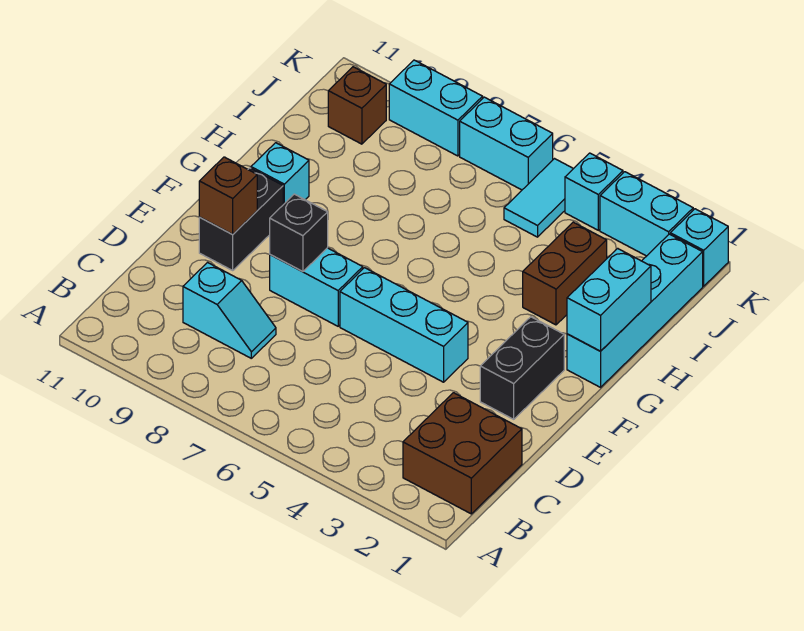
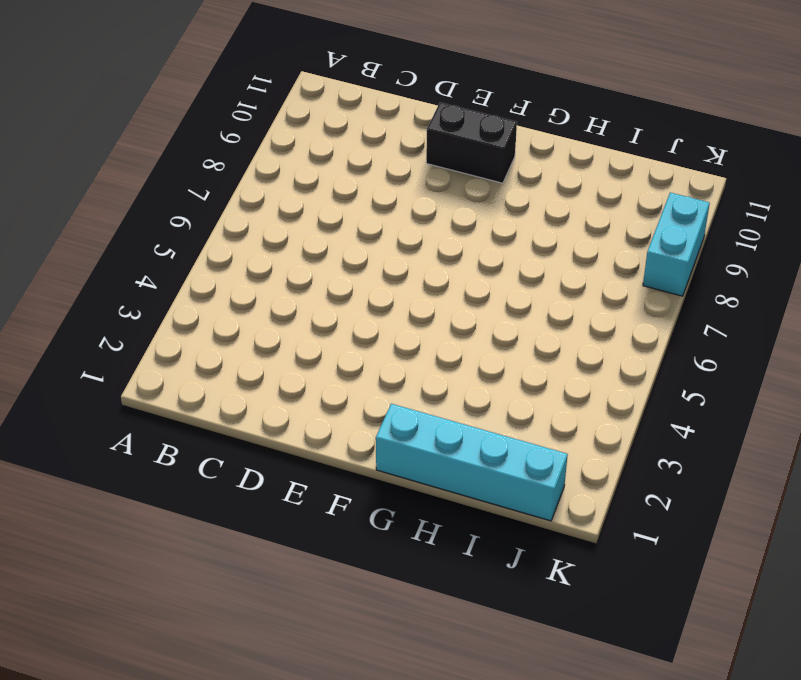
none -> brown 2x2 brick [403,393,522,514]
none -> cyan 1x2 slope [183,263,276,358]
none -> black 1x2 brick [480,317,564,419]

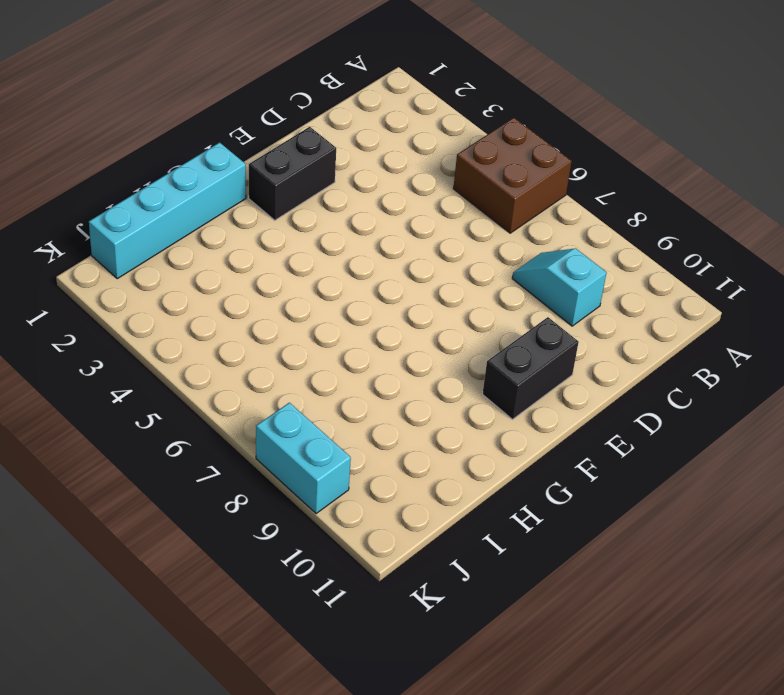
brown 2x2 brick [453,118,572,233] -> brown 2x2 brick moved to [403,393,522,514]
none -> cyan 1x3 brick [340,268,468,382]
none -> cyan 1x2 brick [270,248,363,326]
none -> cyan 1x1 brick [251,143,309,205]

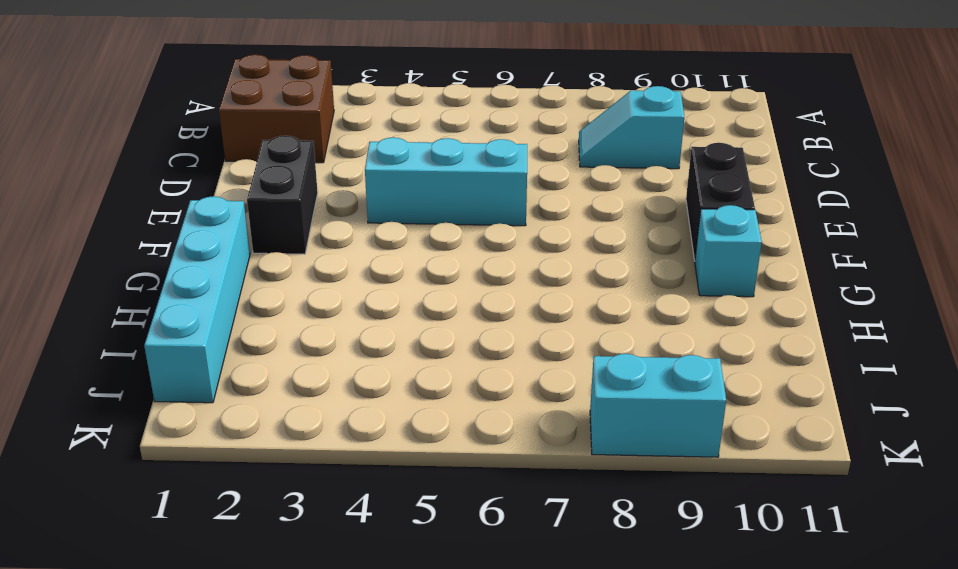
none -> cyan 1x2 brick [270,248,363,326]
none -> brown 1x2 brick [523,222,607,325]
none -> cyan 1x2 tile [504,159,573,237]

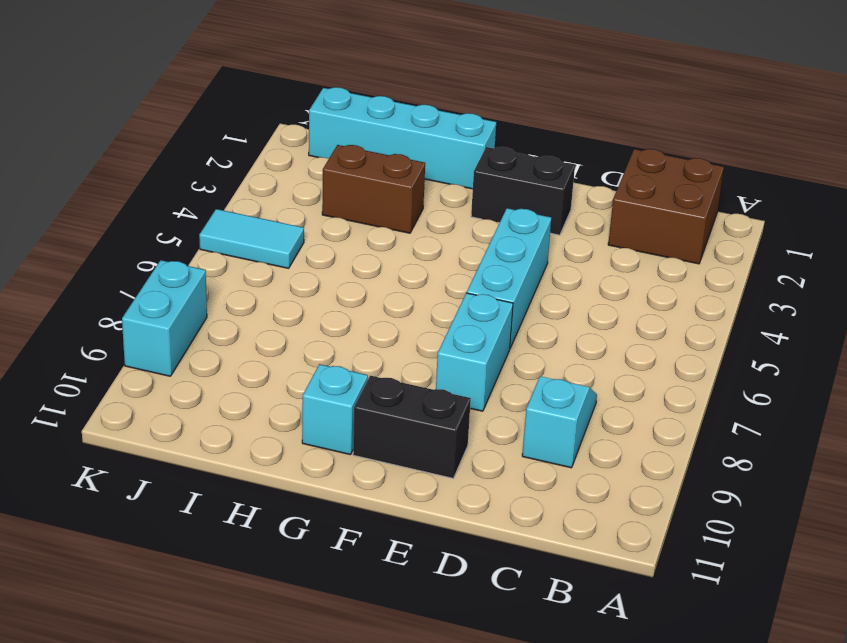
none -> brown 1x1 brick [328,67,386,144]
none -> cyan 1x1 brick [670,209,728,286]
none -> cyan 1x2 brick [600,172,693,256]

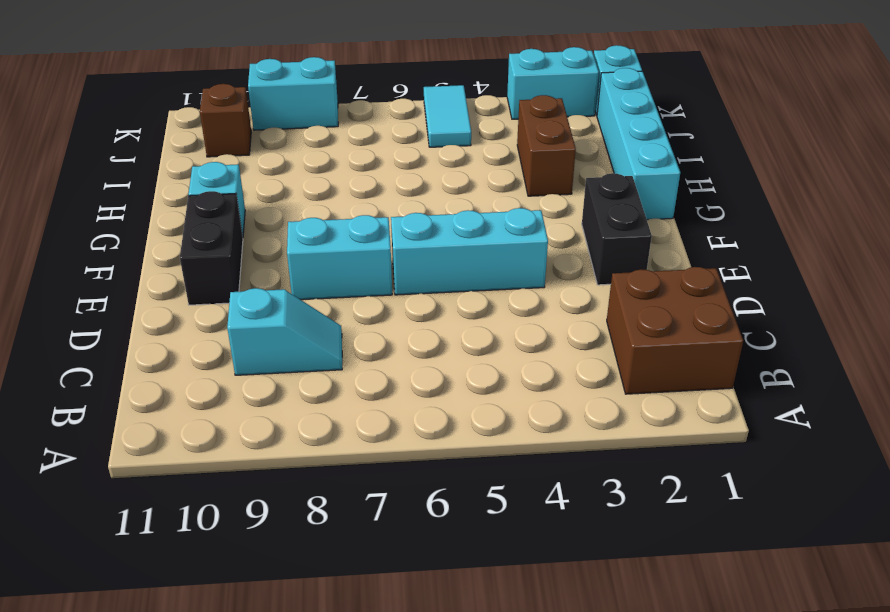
none -> cyan 1x1 brick [565,153,623,230]
none -> cyan 1x2 brick [460,97,553,190]
none -> black 1x1 brick [270,194,328,272]

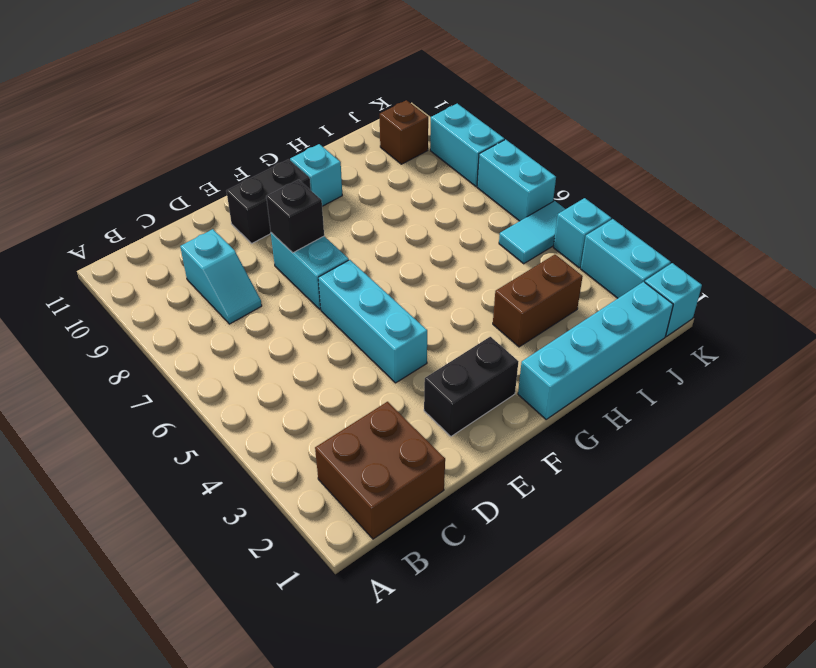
none -> brown 1x1 brick [199,157,257,234]
none -> cyan 1x2 brick [567,248,651,351]

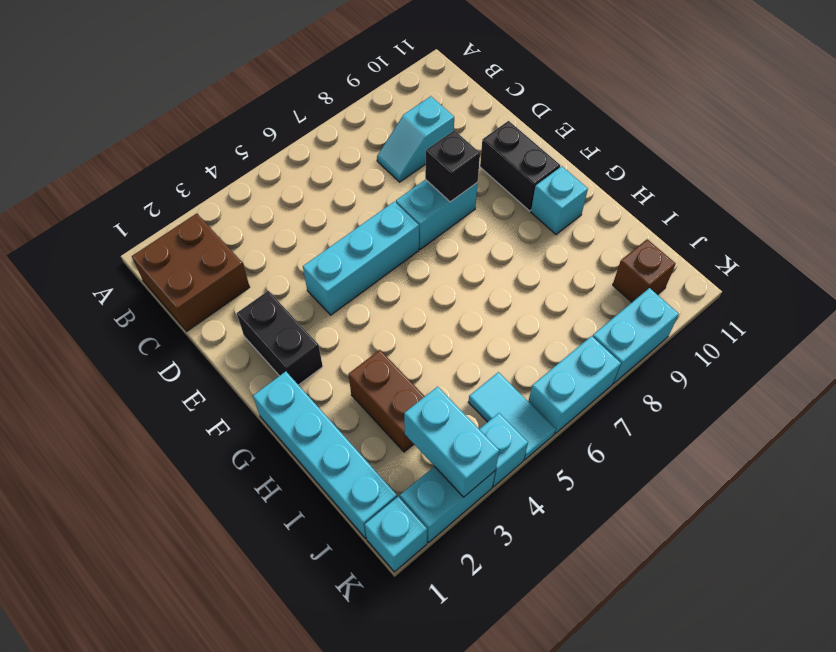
cyan 1x2 brick [404,387,499,497] -> cyan 1x2 brick moved to [567,248,651,351]
none -> brown 1x1 brick [199,157,257,234]

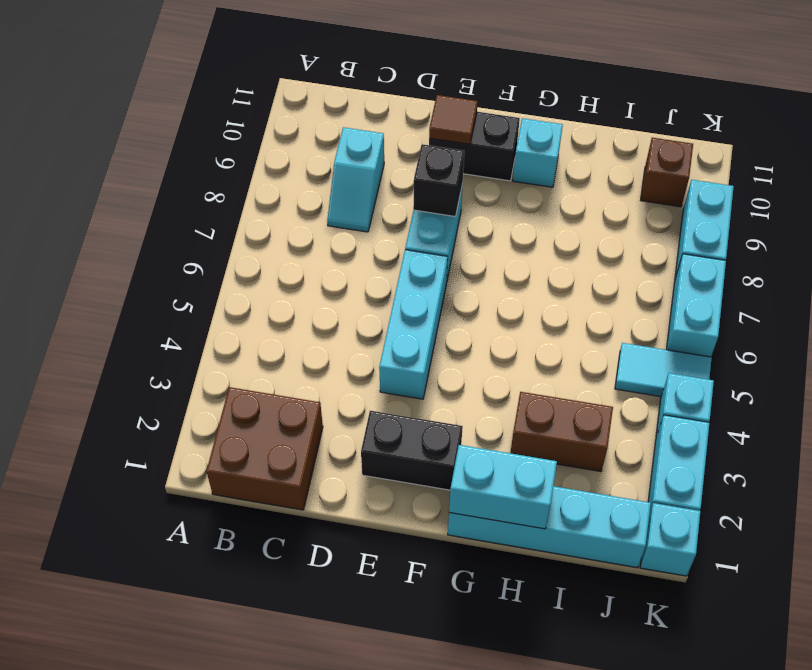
brown 1x1 tile [429,95,478,144] -> brown 1x1 brick [199,157,257,234]

